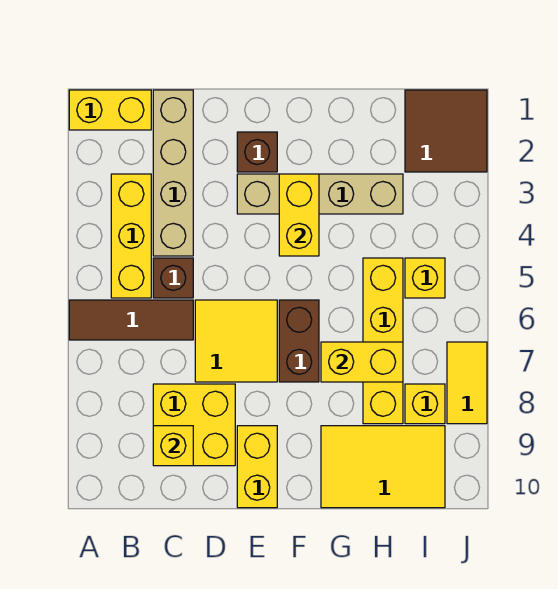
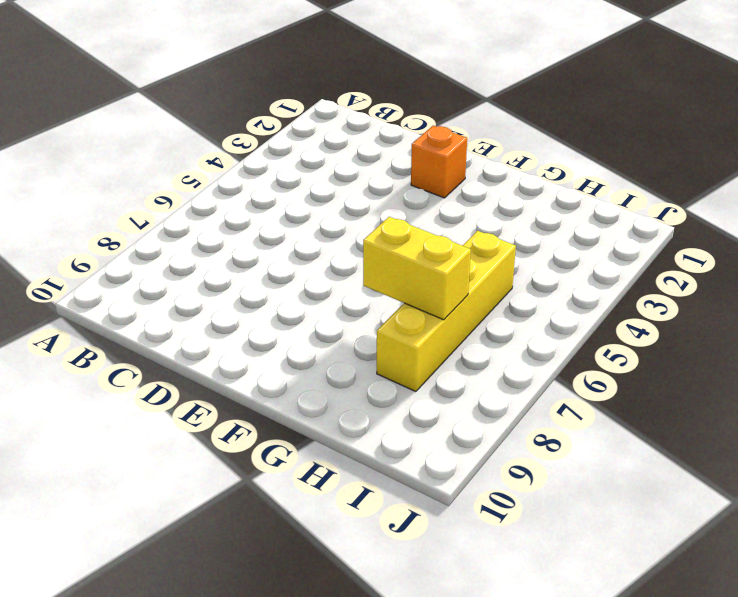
orange 1x1 brick [411,126,467,198] -> brown 1x1 brick [237,132,277,172]
none -> yellow 1x2 brick [69,90,151,130]
none -> brown 1x3 tile [69,300,193,340]
none -> yellow 1x3 brick [111,174,151,298]

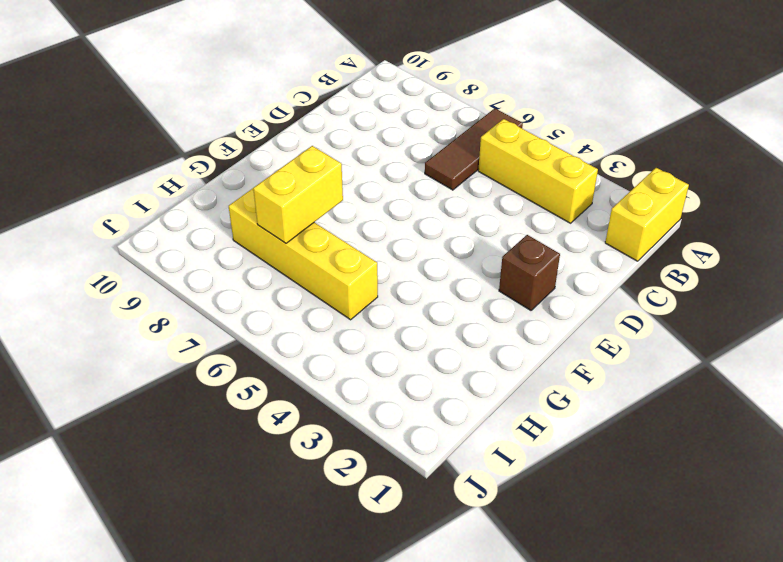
none -> tan 1x4 brick [153,90,193,256]
none -> brown 1x1 brick [153,258,193,298]
none -> yellow 2x2 brick [153,384,235,466]

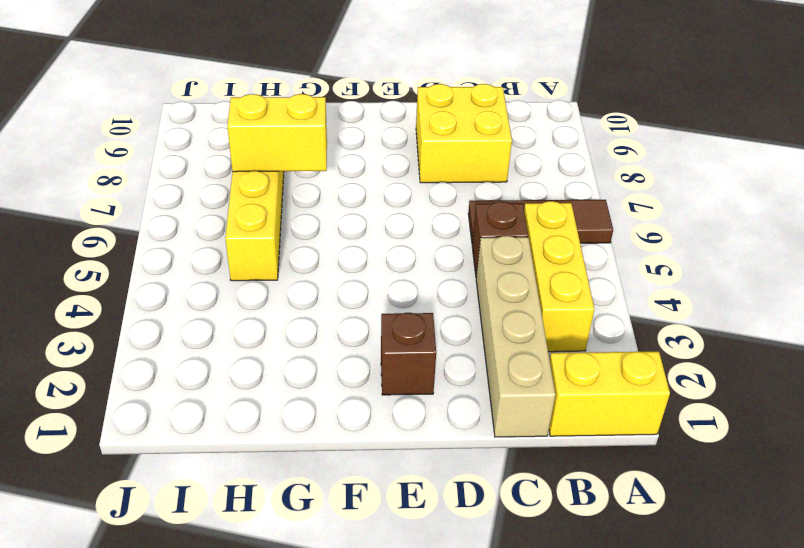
none -> yellow 2x2 tile [195,300,277,382]
none -> tan 1x4 brick [237,174,403,214]
none -> yellow 1x2 brick [237,426,277,508]

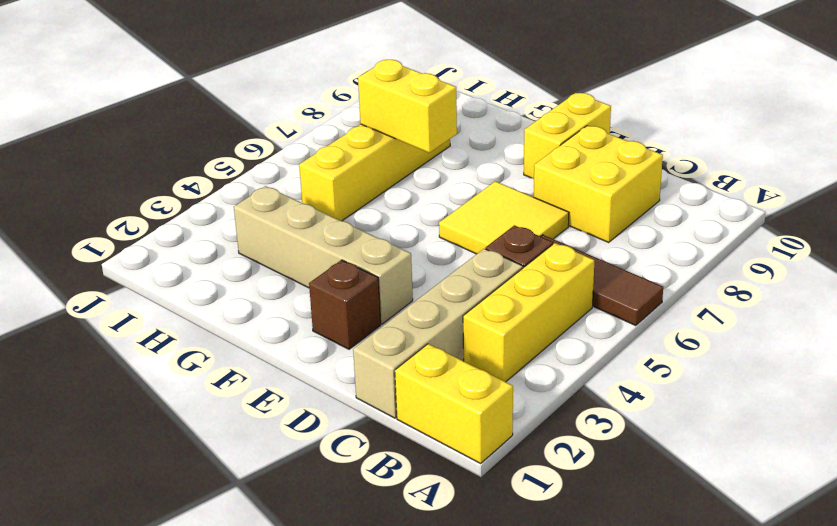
none -> brown 1x2 brick [279,300,319,382]
none -> yellow 2x3 tile [321,426,445,508]
none -> brown 2x2 tile [405,90,487,172]

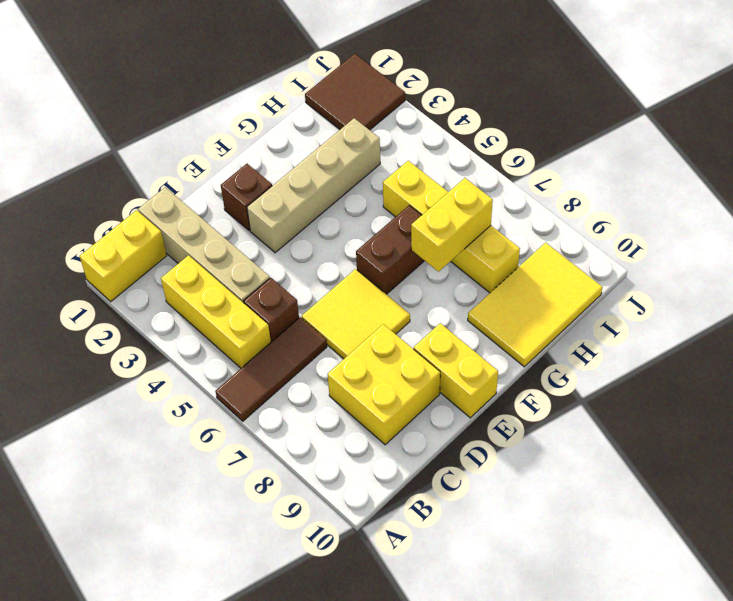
brown 1x2 brick [356,205,424,294] -> brown 1x2 brick turned to [279,300,319,382]
none -> yellow 1x1 brick [405,258,445,298]
none -> yellow 1x1 brick [405,384,445,424]
none -> yellow 1x2 tile [447,342,487,424]

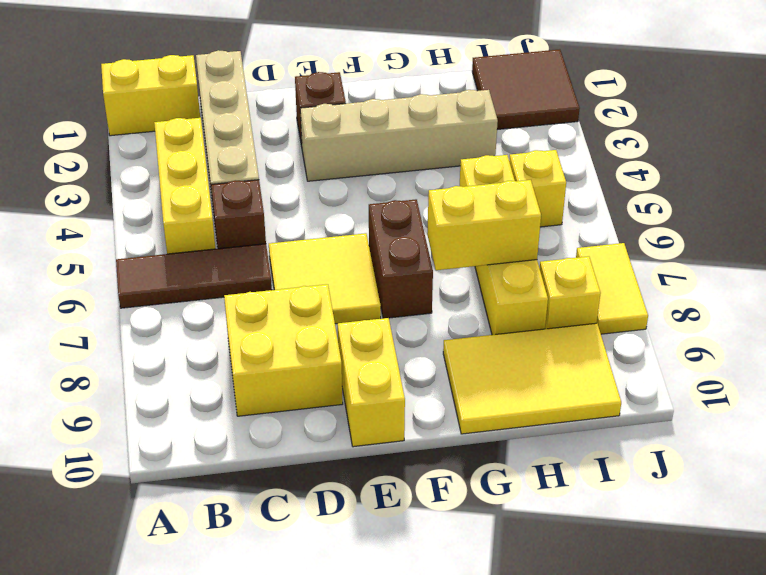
none -> yellow 1x1 brick [153,426,193,466]
none -> yellow 1x2 brick [279,174,319,256]

